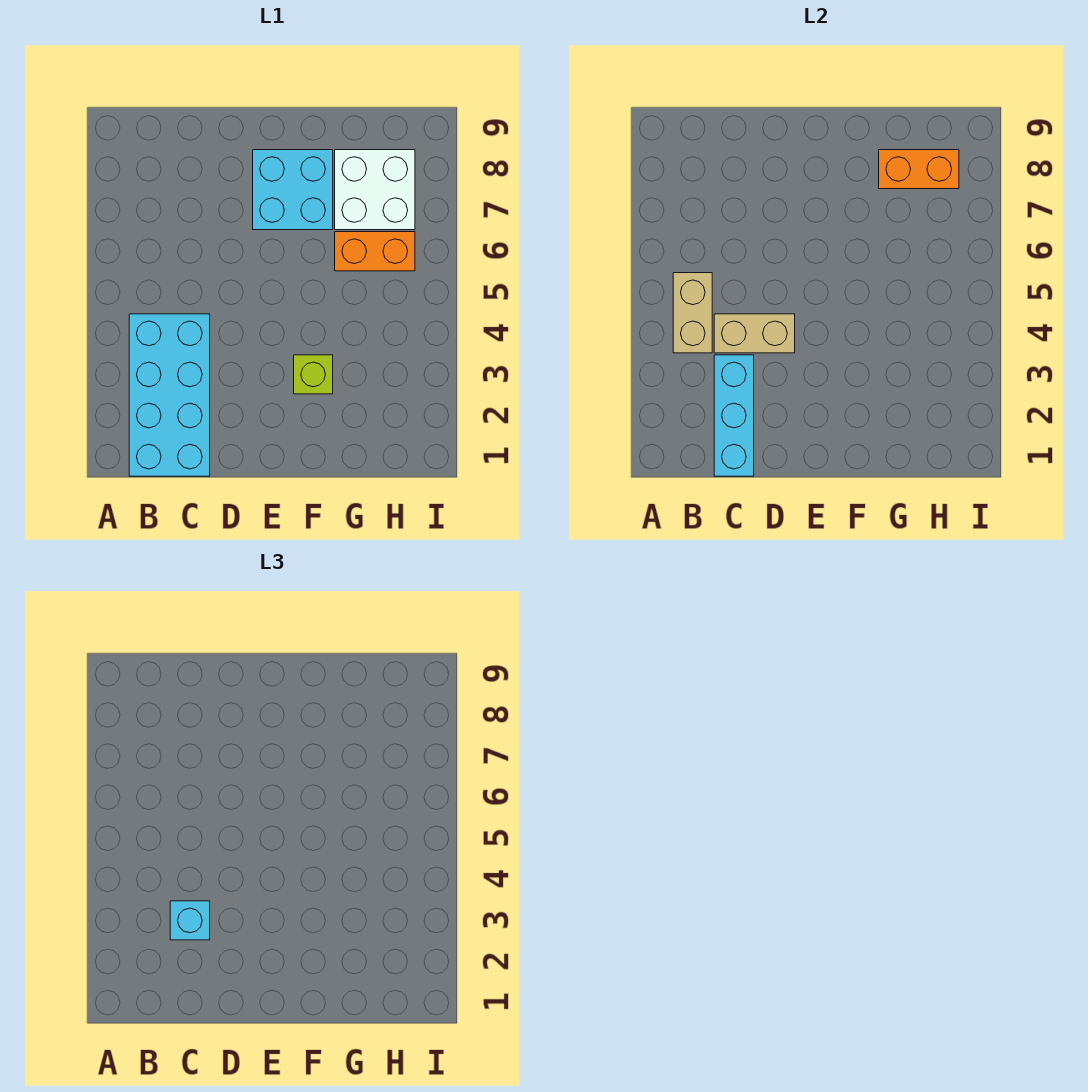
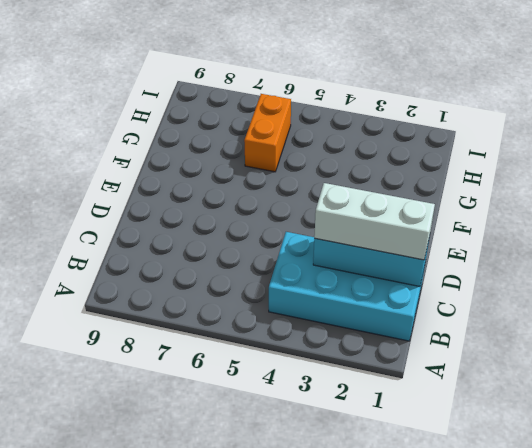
white 1x3 brick [314,183,435,260] -> cyan 1x1 brick [170,901,210,940]
none -> cyan 2x2 brick [253,150,333,230]
none -> lime 1x1 brick [294,355,333,394]

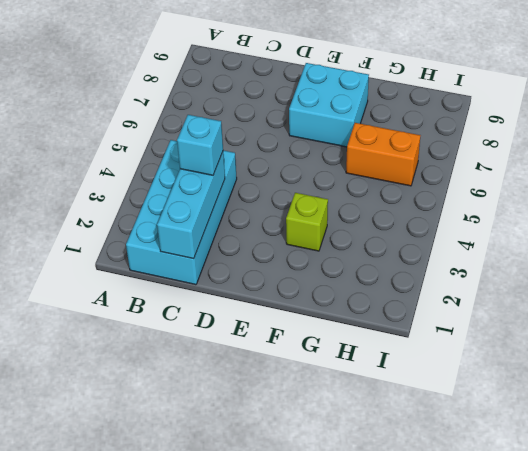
none -> white 2x2 brick [335,150,415,230]
none -> tan 1x2 brick [673,273,712,353]

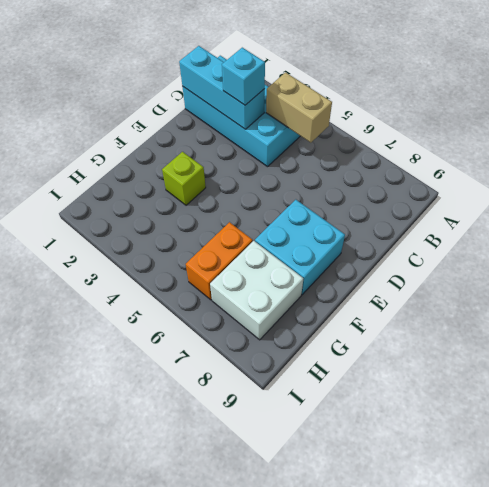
none -> tan 1x2 brick [714,314,795,353]
none -> orange 1x2 brick [879,150,959,189]

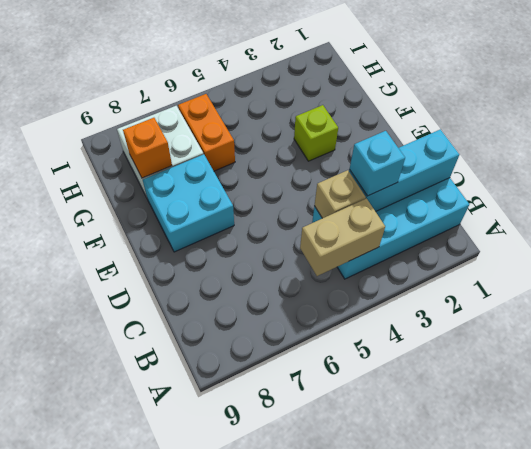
tan 1x1 brick [314,170,366,218] -> tan 1x2 brick [714,314,795,353]
orange 1x1 brick [123,118,172,178] -> orange 1x2 brick [879,150,959,189]

